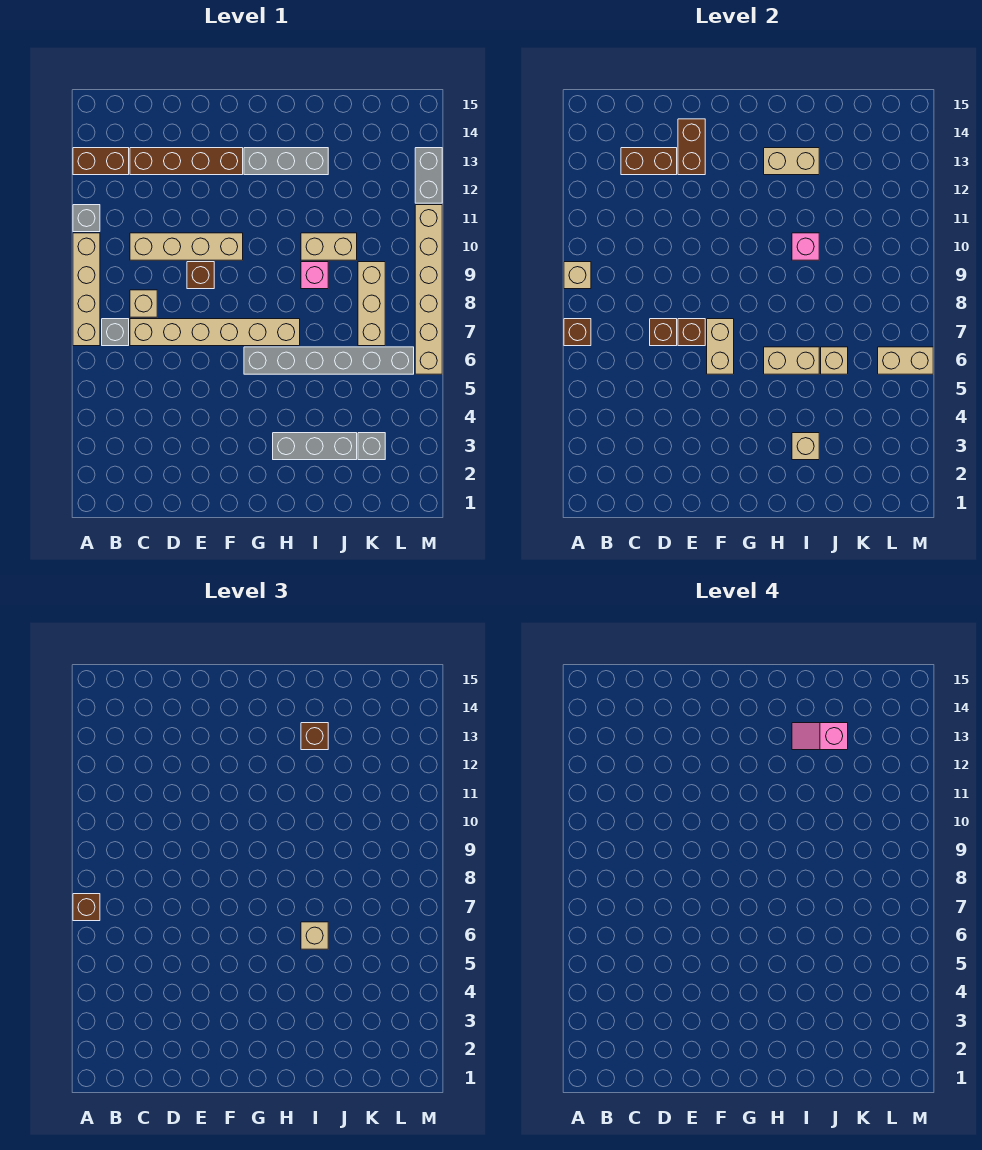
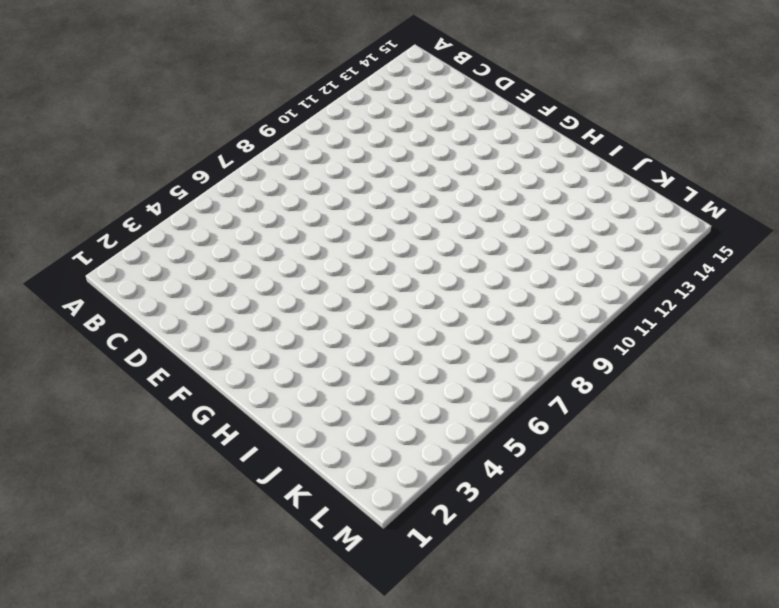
none -> tan 1x4 brick [73,233,100,346]
none -> grey 1x1 brick [73,205,100,232]
none -> brown 1x2 brick [73,148,129,175]
none -> grey 1x1 brick [102,319,129,346]

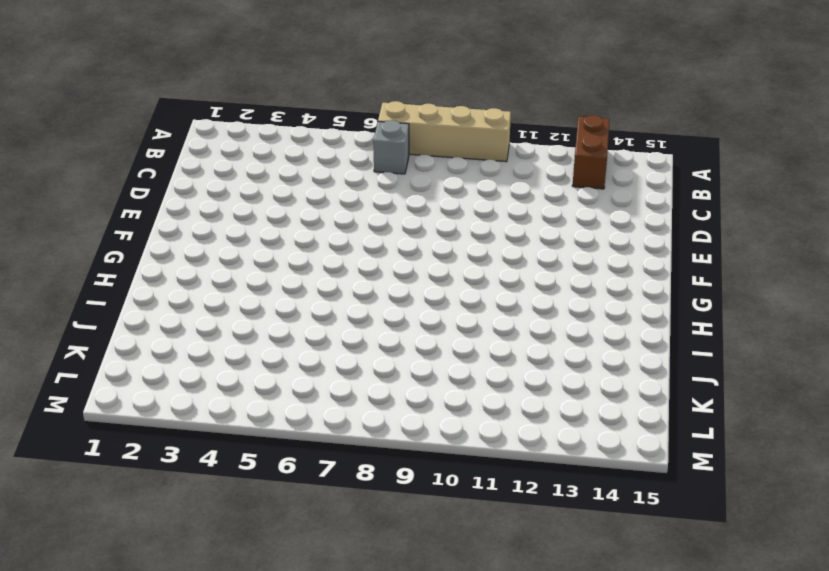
none -> grey 1x1 brick [73,205,100,232]
none -> tan 1x6 brick [130,319,300,346]
none -> tan 1x1 brick [130,290,157,317]
none -> tan 1x4 brick [130,233,243,260]

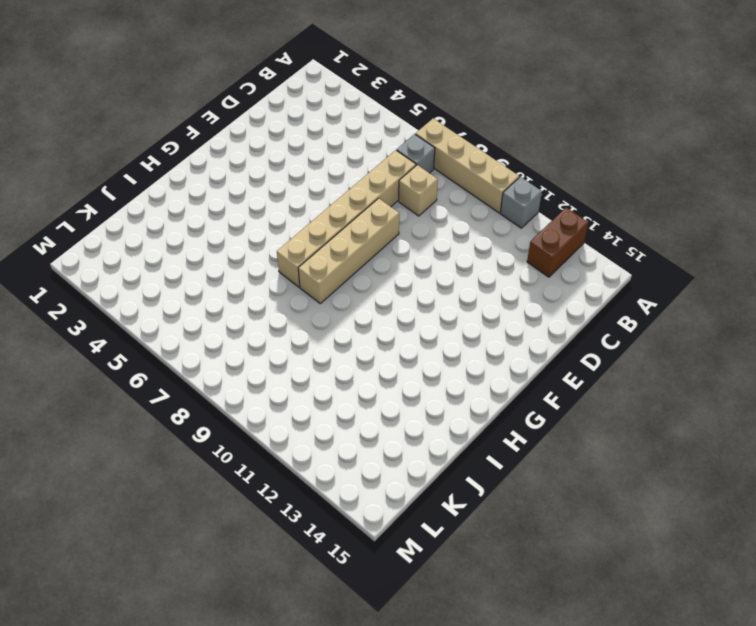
tan 1x4 brick [298,198,399,303] -> tan 1x4 brick moved to [130,233,243,260]
none -> brown 1x4 brick [130,148,243,175]
none -> brown 1x1 brick [187,262,214,289]
none -> grey 1x6 brick [244,347,414,374]
none -> grey 1x3 brick [244,148,328,175]

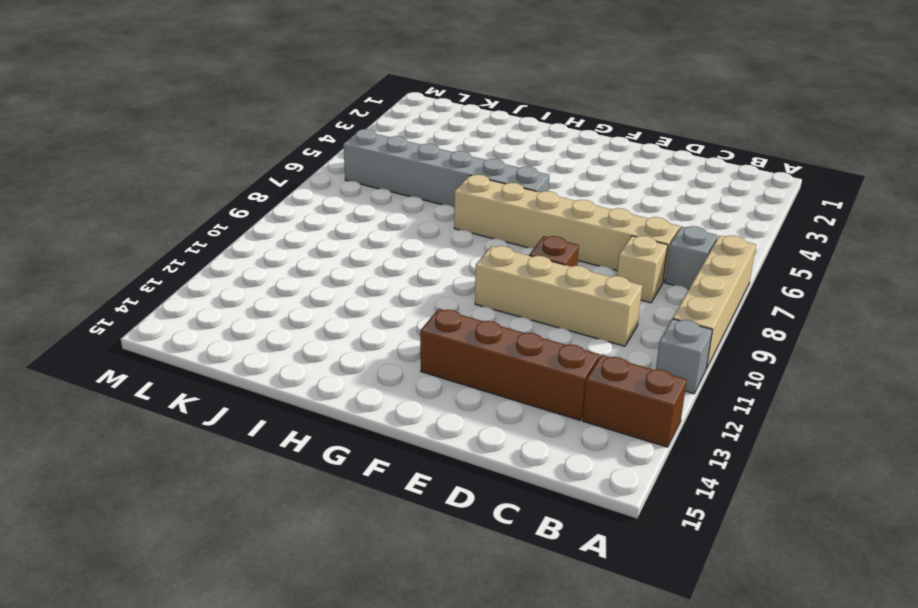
none -> grey 1x3 brick [244,148,328,175]
none -> grey 1x3 brick [273,433,357,460]
none -> pink 1x1 brick [301,262,328,289]
none -> tan 1x2 brick [301,233,357,260]

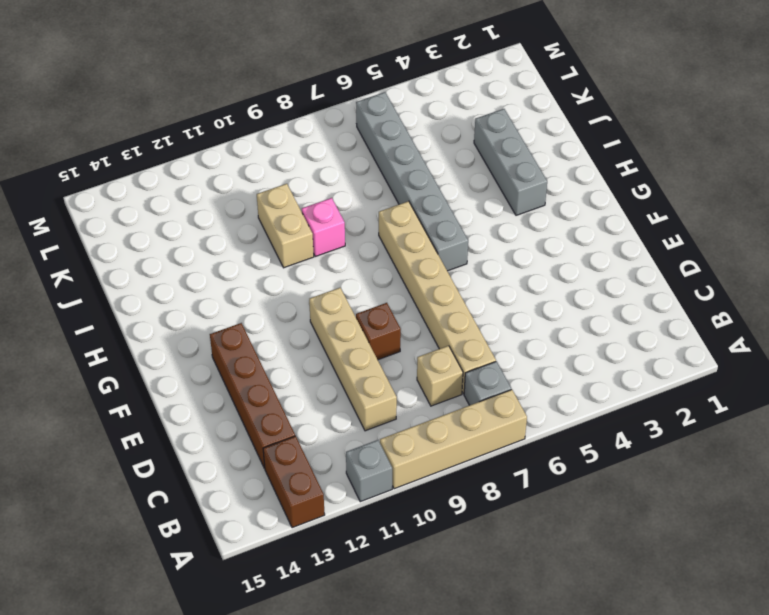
none -> grey 1x3 brick [244,148,328,175]
none -> grey 1x1 brick [358,433,385,460]
none -> tan 1x3 brick [358,262,385,346]
none -> tan 1x6 brick [415,205,442,374]

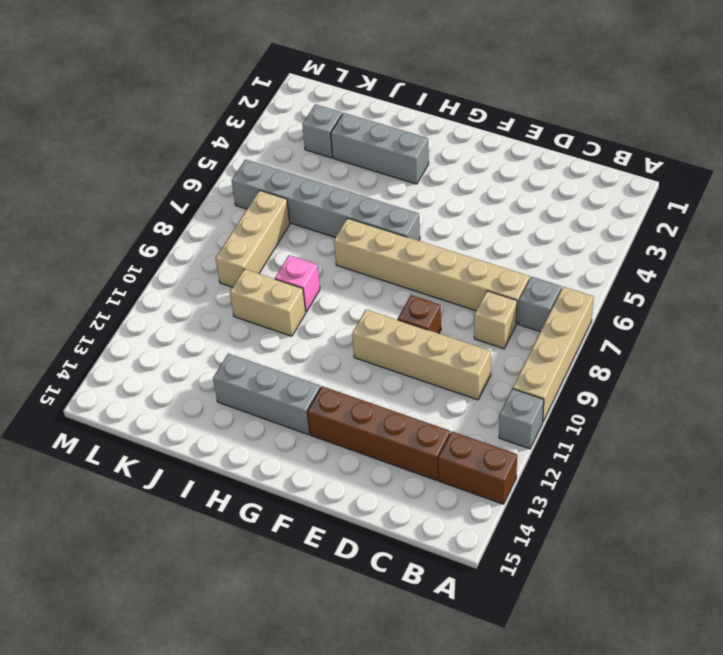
none -> tan 1x6 brick [415,205,442,374]
none -> grey 1x2 brick [415,148,442,203]
none -> brown 1x1 brick [564,319,591,346]
none -> tan 1x1 brick [564,262,591,289]

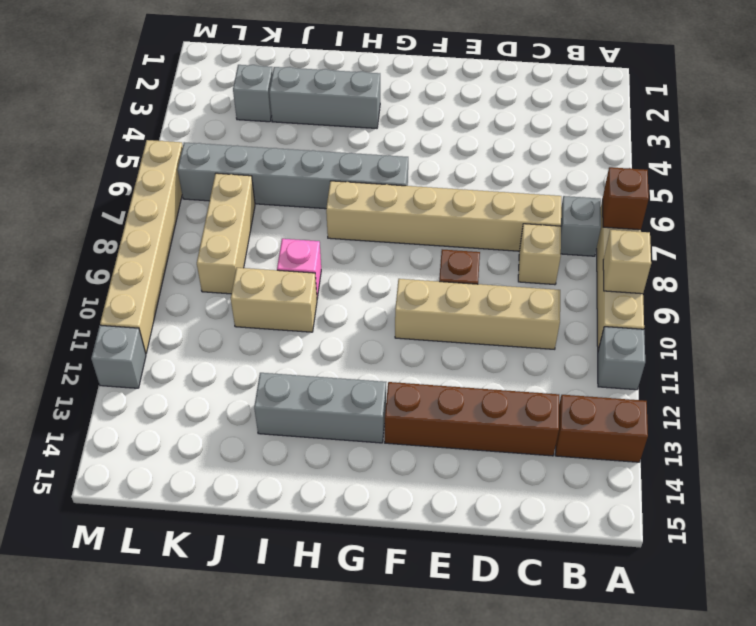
grey 1x1 brick [91,325,146,388] -> grey 1x2 brick [415,148,442,203]
none -> brown 1x2 brick [621,148,677,175]
none -> brown 1x1 brick [650,319,677,346]
none -> brown 1x1 brick [678,319,705,346]
none -> brown 1x2 brick [678,119,705,175]

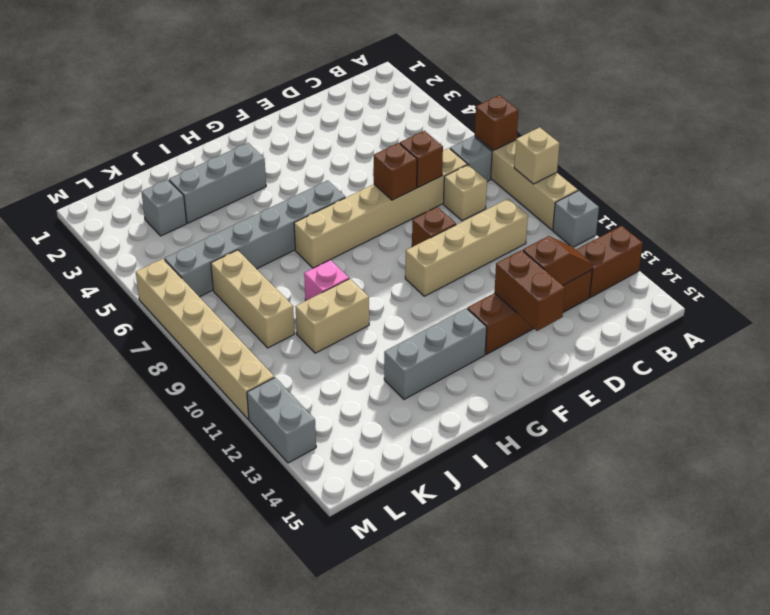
brown 1x2 slope [523,236,593,285] -> brown 1x2 brick [621,148,677,175]
none -> tan 1x2 brick [707,319,734,374]
none -> tan 1x2 brick [764,347,819,374]
none -> tan 1x2 brick [764,148,819,175]
none -> tan 1x1 brick [792,433,819,460]

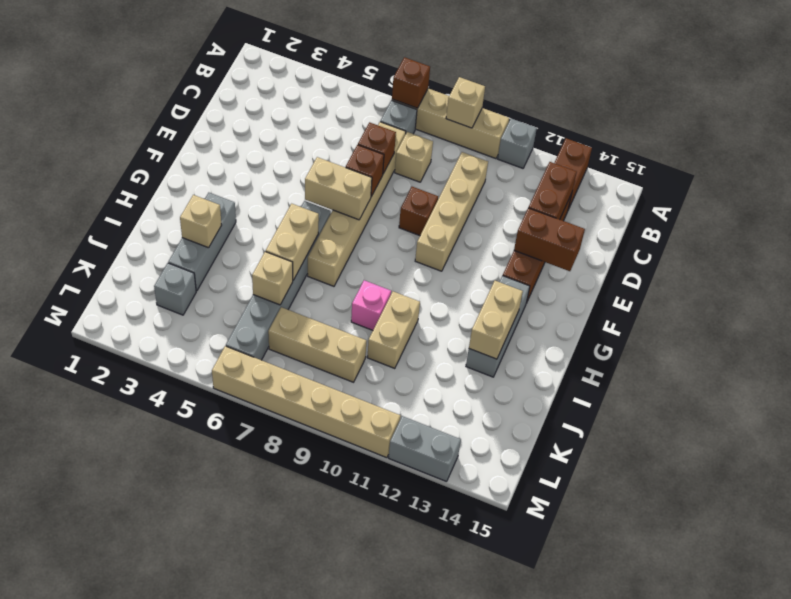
none -> pink 1x1 brick [792,233,819,260]
none -> tan 1x2 brick [878,347,933,374]
none -> brown 1x1 brick [73,894,100,921]
none -> tan 1x1 brick [301,922,328,949]

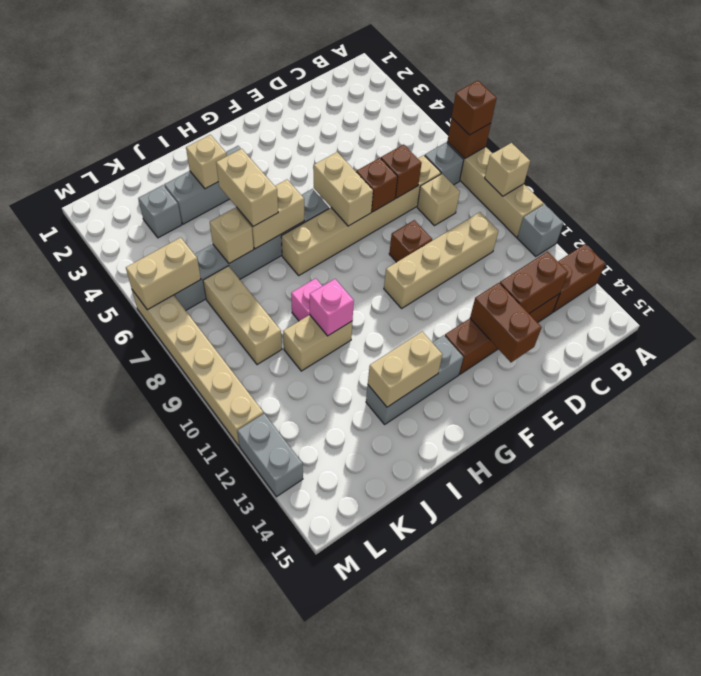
tan 1x2 brick [216,149,278,227] -> tan 1x1 brick [301,922,328,949]
none -> brown 1x1 brick [301,723,328,750]
none -> pink 1x2 slope [792,723,848,750]

